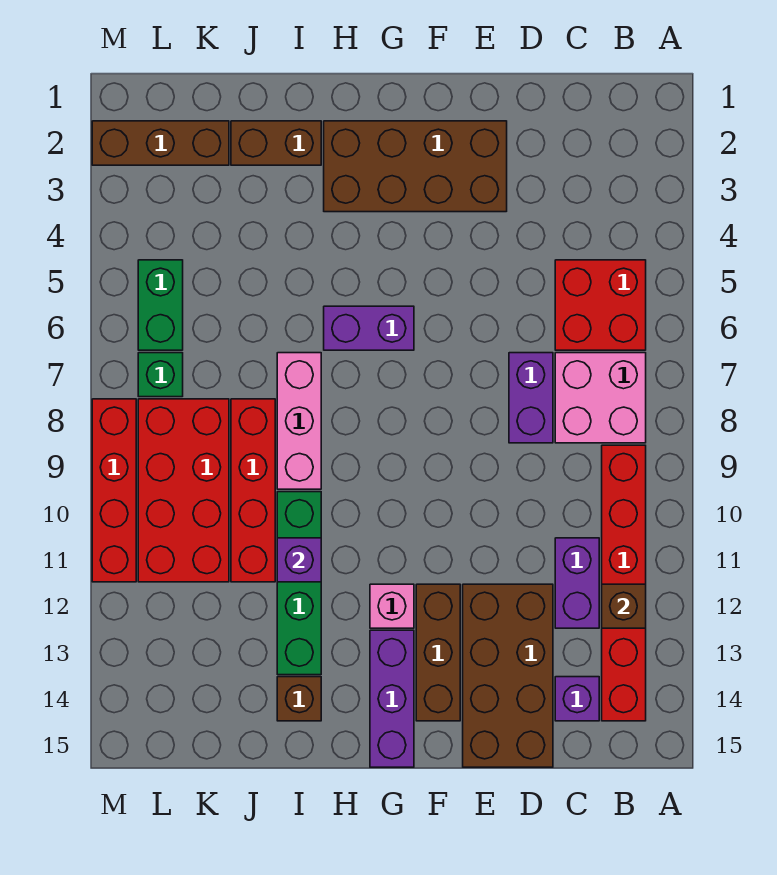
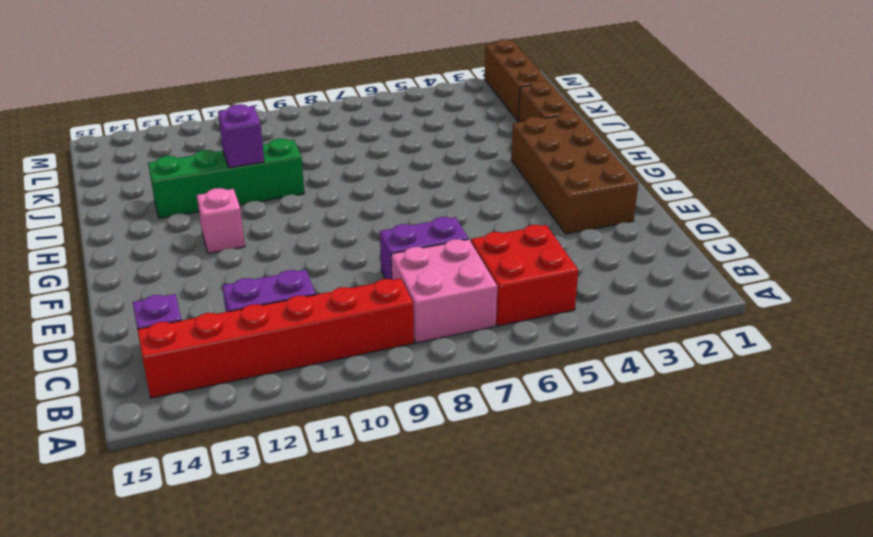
none -> brown 2x4 brick [463,584,553,767]
none -> brown 1x3 brick [416,584,460,721]
none -> purple 1x2 brick [324,306,414,350]

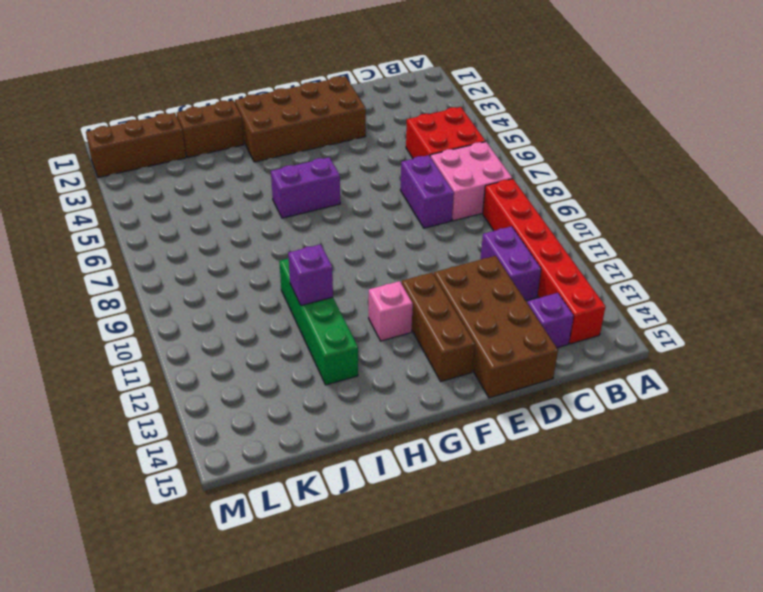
none -> purple 1x3 brick [370,630,414,767]
none -> pink 1x3 brick [277,353,321,489]
none -> brown 1x1 brick [277,677,321,721]

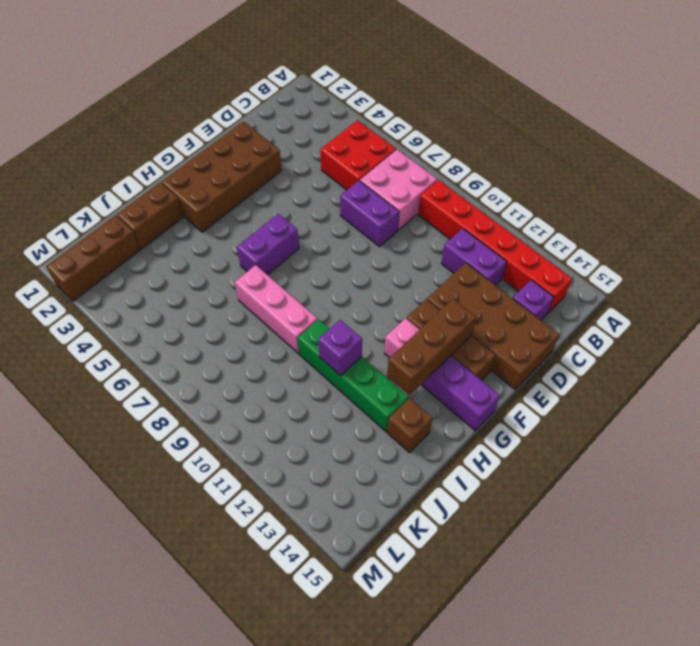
brown 1x3 brick [387,299,476,395] -> none
none -> red 1x4 brick [231,399,275,582]
none -> red 2x4 brick [138,399,229,582]
none -> green 1x2 brick [138,260,183,350]

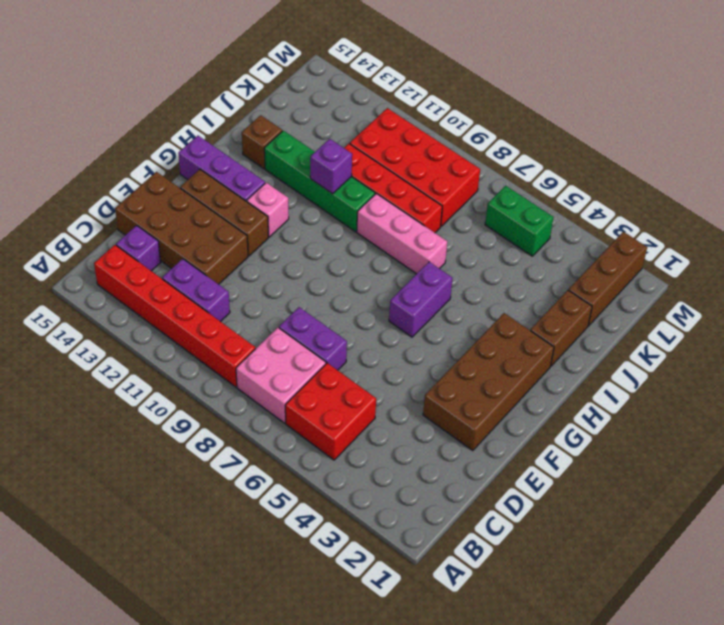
none -> green 1x1 brick [138,353,183,397]
none -> red 1x4 brick [92,399,136,582]
none -> brown 1x1 brick [602,584,646,628]

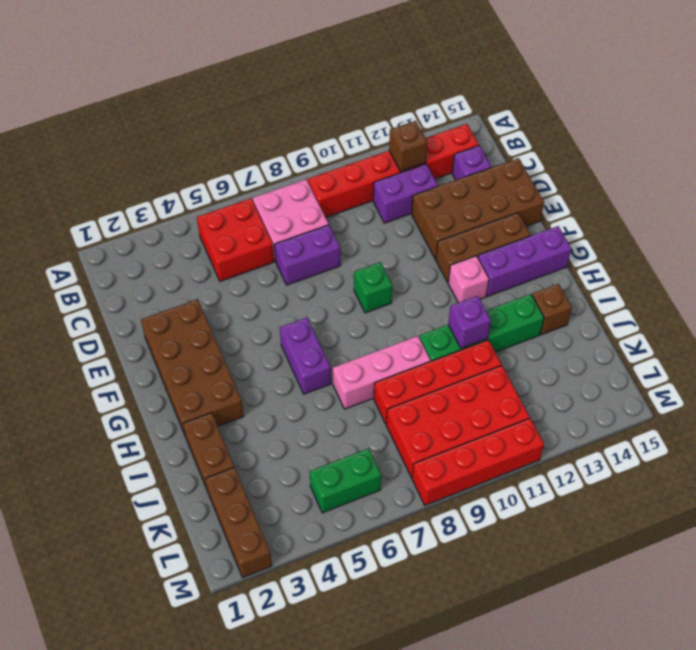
green 1x1 brick [354,262,392,313] -> green 1x1 brick moved to [138,353,183,397]

